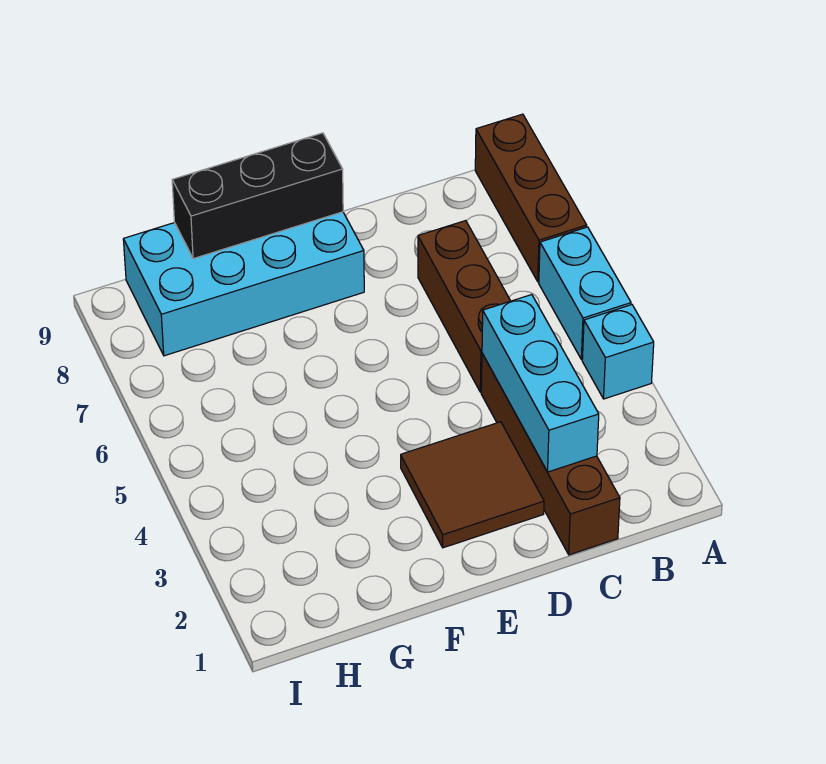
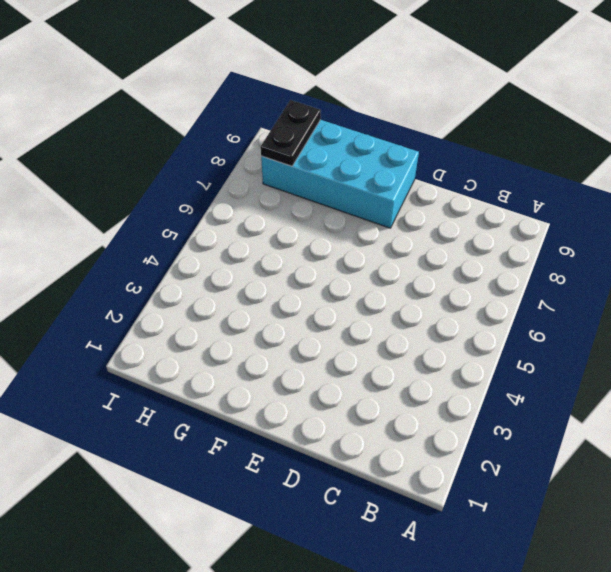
black 1x2 plate [261,100,321,166] -> none
none -> cyan 1x1 brick [582,305,654,399]
none -> cyan 1x2 brick [539,227,631,360]

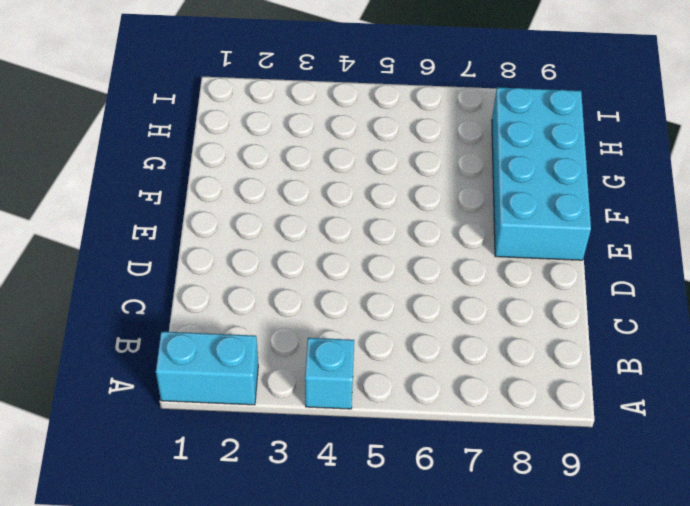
cyan 1x2 brick [156,332,258,405] -> cyan 1x2 brick moved to [539,227,631,360]
none -> brown 1x3 brick [475,114,587,282]
none -> brown 1x4 brick [481,354,620,555]

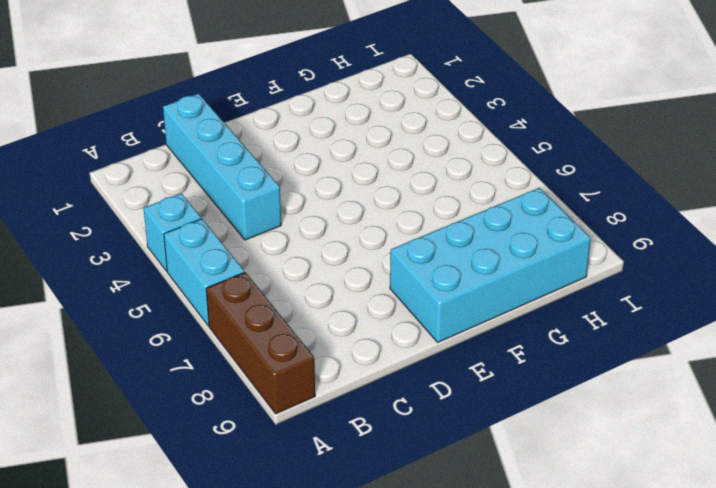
cyan 1x4 brick [163,94,281,240] -> brown 1x4 brick [481,354,620,555]
none -> brown 1x3 brick [418,221,510,392]
none -> brown 2x2 tile [401,422,544,548]

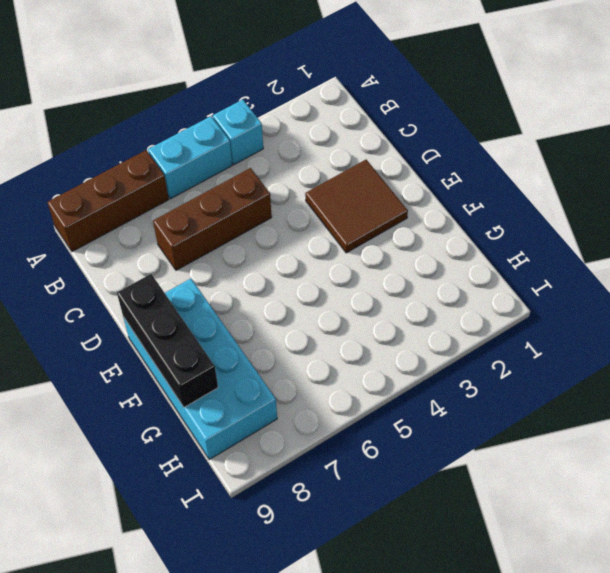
none -> brown 1x4 brick [481,354,620,555]
none -> cyan 1x3 brick [482,295,599,472]

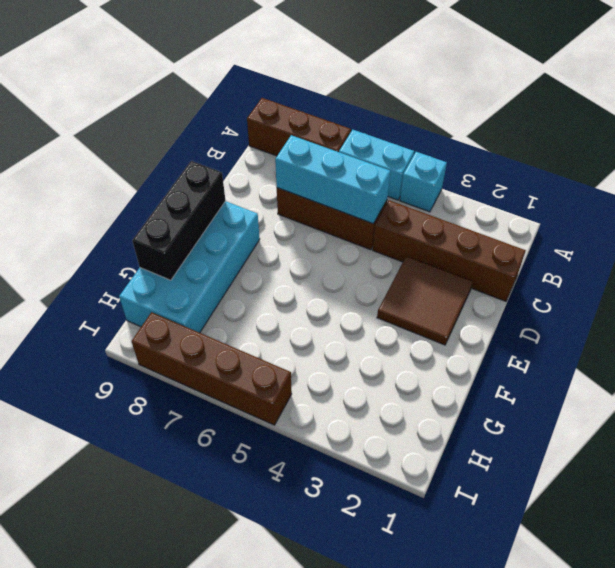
cyan 1x3 brick [275,135,391,224] -> cyan 1x3 brick moved to [482,295,599,472]
brown 1x4 brick [132,312,292,425] -> none

